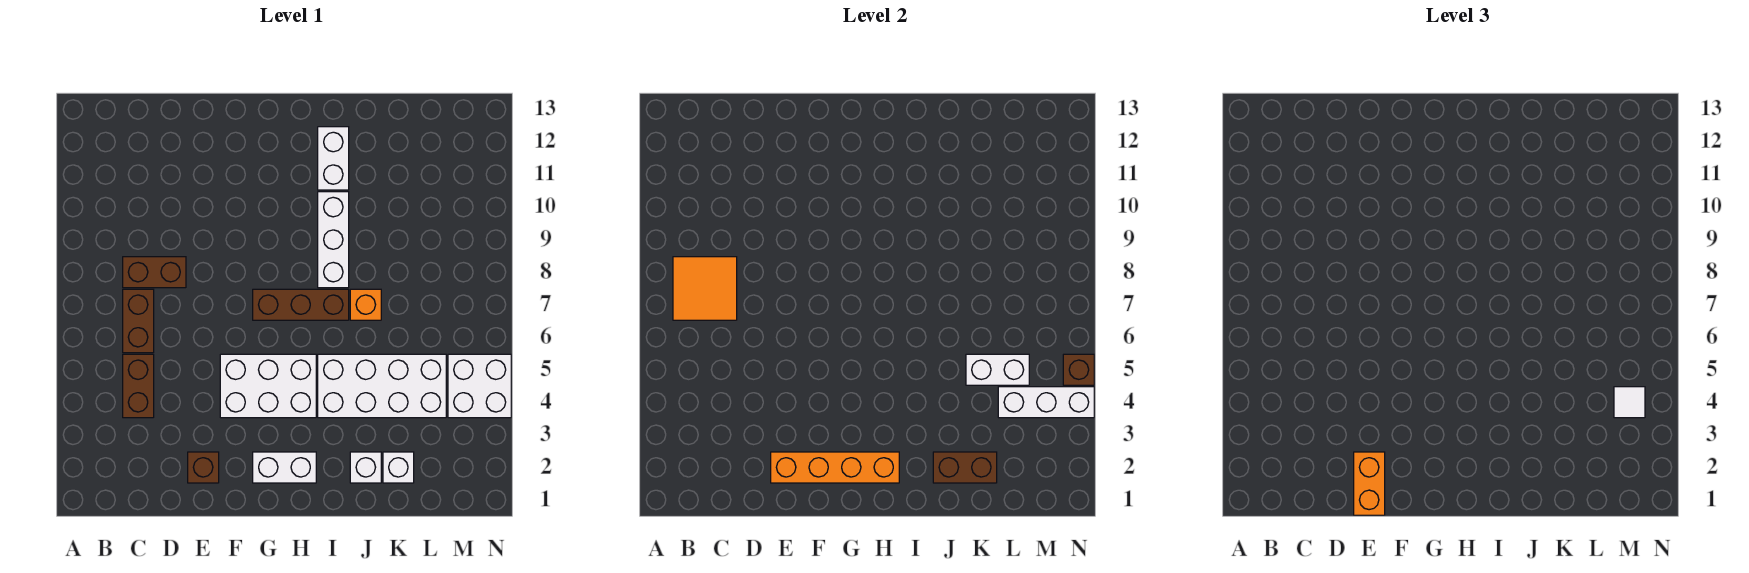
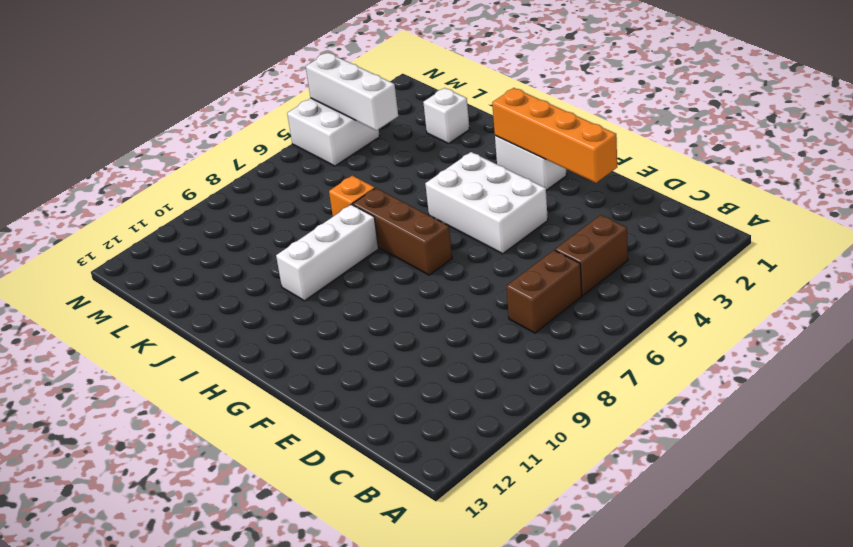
none -> brown 1x2 brick [123,257,186,288]
none -> brown 1x1 brick [188,452,219,483]
none -> white 2x4 brick [318,354,446,418]

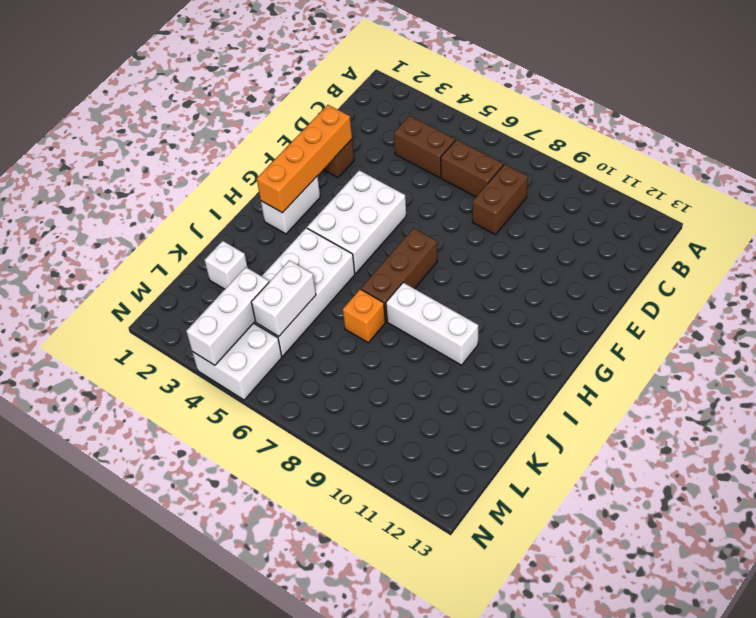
none -> white 1x2 brick [318,127,349,190]
none -> white 1x1 brick [350,452,381,483]
none -> orange 2x2 tile [673,257,737,320]

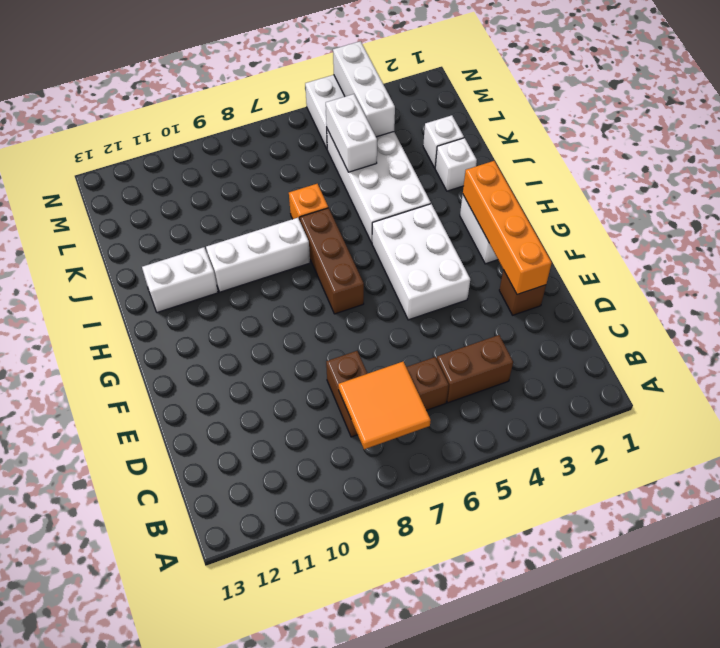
none -> brown 1x2 brick [933,452,997,483]
none -> brown 1x1 brick [1063,354,1094,385]
none -> orange 1x2 brick [1354,452,1385,515]

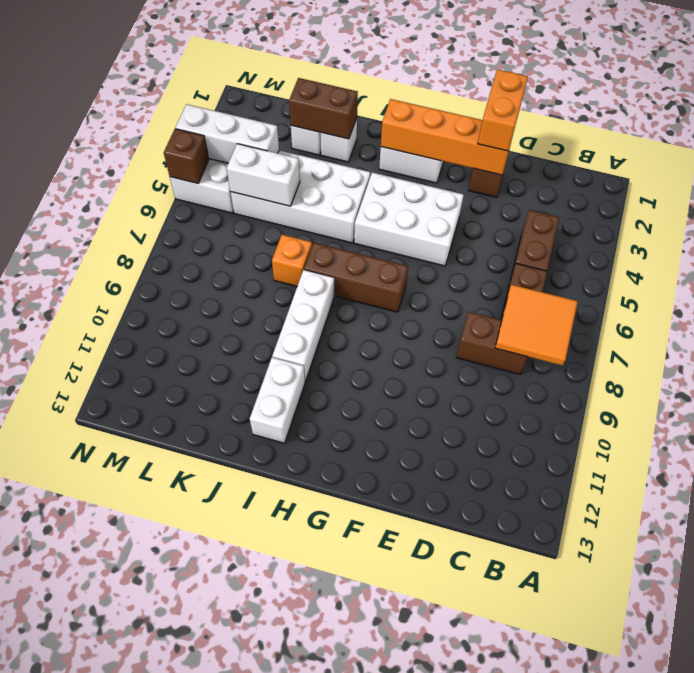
none -> white 1x1 tile [1614,387,1645,418]

